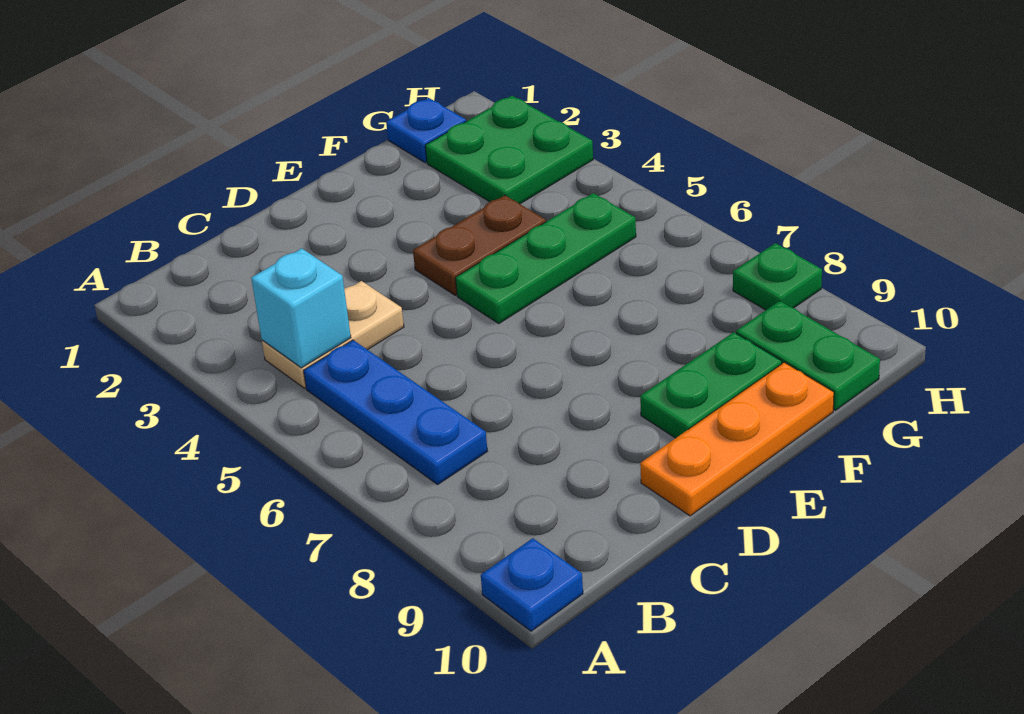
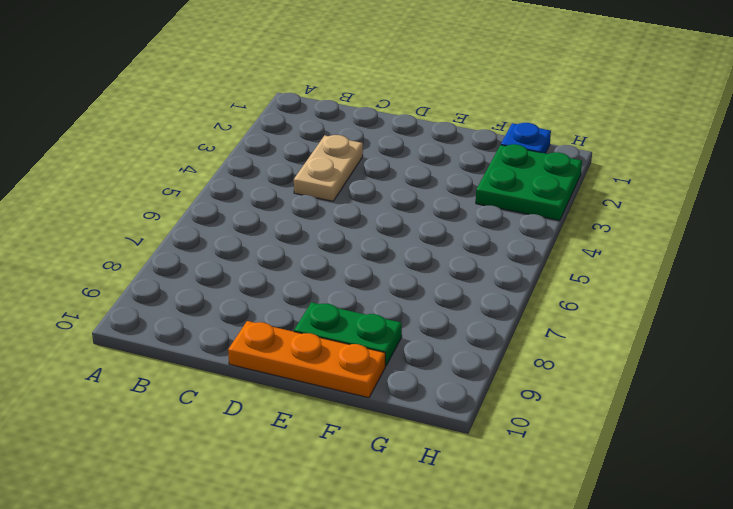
tan 1x2 plate [294,135,363,201] -> tan 1x2 plate turned to [262,281,404,388]
none -> blue 1x1 plate [481,538,583,631]
none -> blue 1x3 plate [304,340,487,484]
none -> brown 1x2 plate [413,195,546,295]

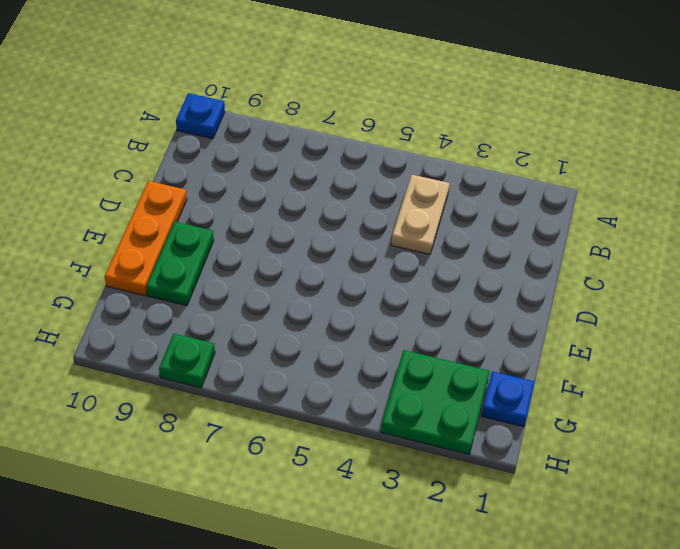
none -> blue 1x3 plate [304,340,487,484]
none -> brown 1x2 plate [413,195,546,295]
none -> green 1x3 plate [455,193,636,323]

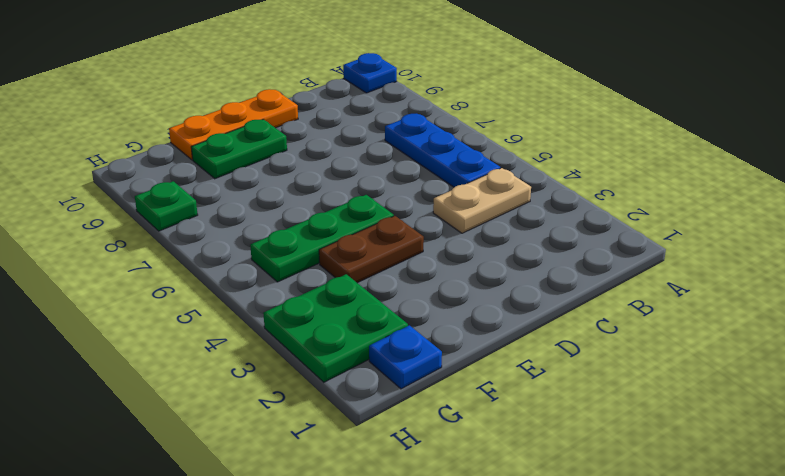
none -> green 1x2 plate [736,301,880,410]
none -> cyan 1x1 brick [251,248,351,368]

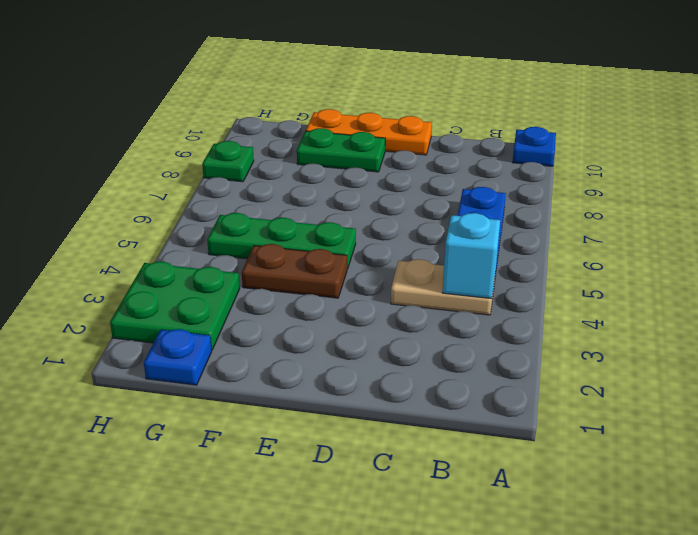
none -> green 1x2 plate [736,301,880,410]

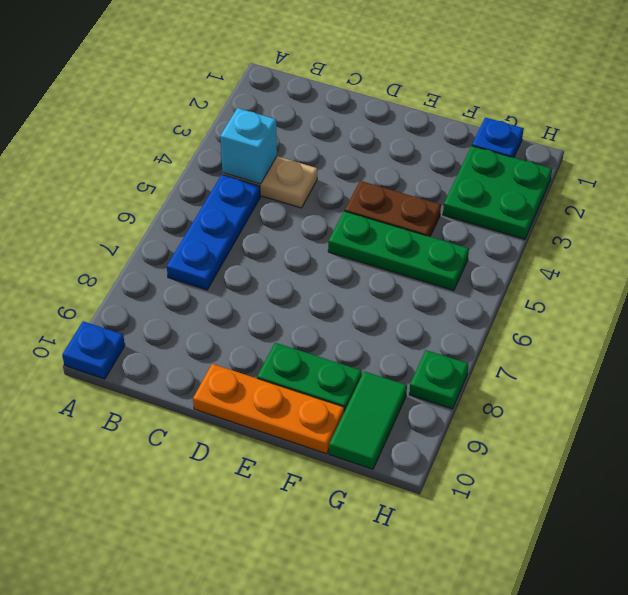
green 1x2 tile [329,371,407,469] -> green 1x2 plate [736,301,880,410]

